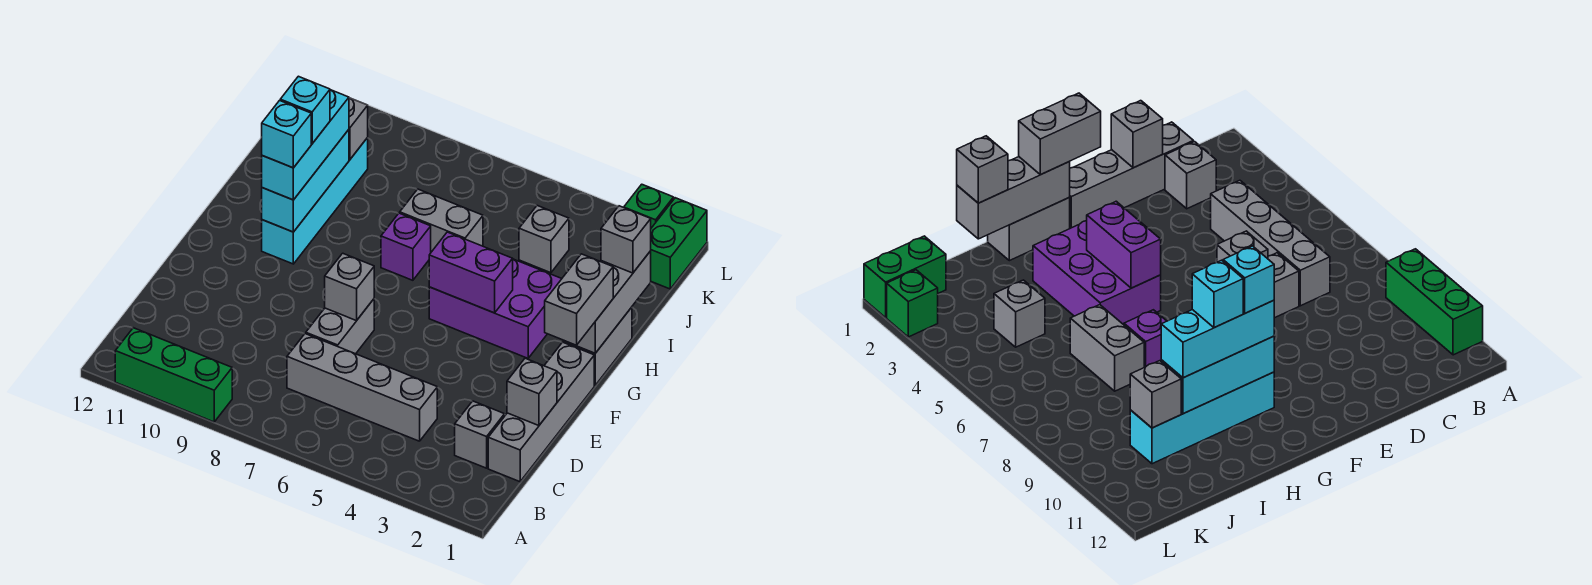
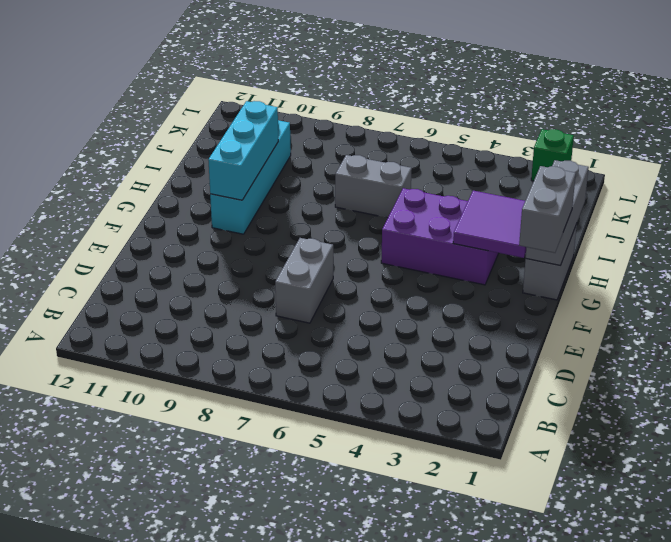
purple 2x2 tile [453,191,526,258] -> none
none -> green 1x3 brick [115,328,232,422]
none -> grey 1x4 brick [488,342,594,482]
none -> grey 1x1 brick [455,401,505,468]

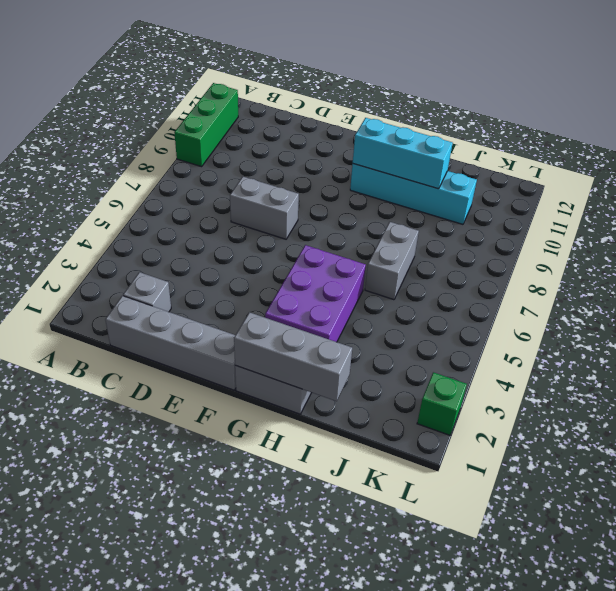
none -> grey 1x4 brick [287,334,437,441]
none -> purple 1x1 brick [381,213,431,280]
none -> grey 1x1 brick [519,206,569,273]

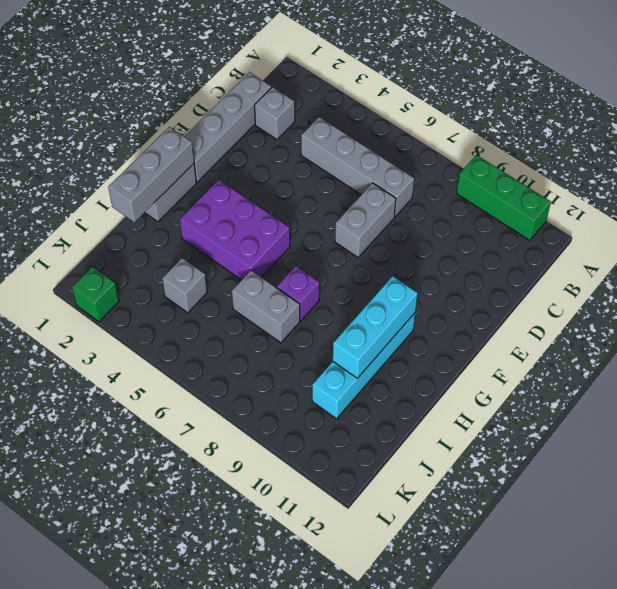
none -> green 1x2 brick [651,198,707,289]
none -> grey 1x1 brick [507,358,557,426]
none -> grey 1x1 brick [325,253,374,321]

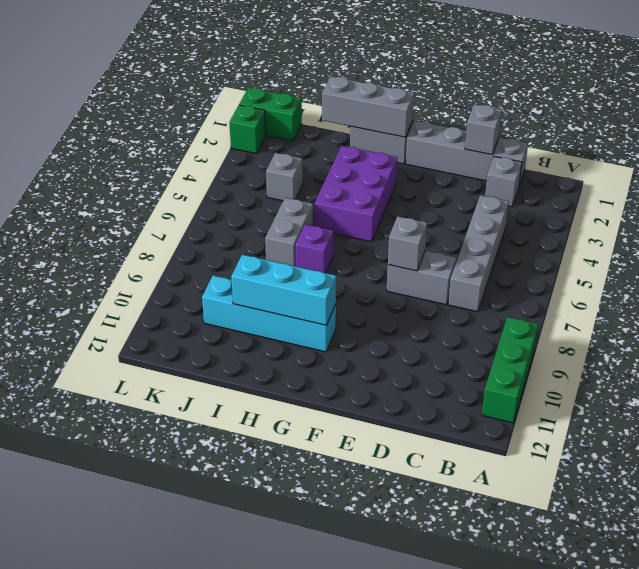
none -> purple 1x2 brick [429,232,513,313]
none -> grey 1x1 brick [349,98,368,160]
none -> grey 1x2 brick [545,254,613,345]

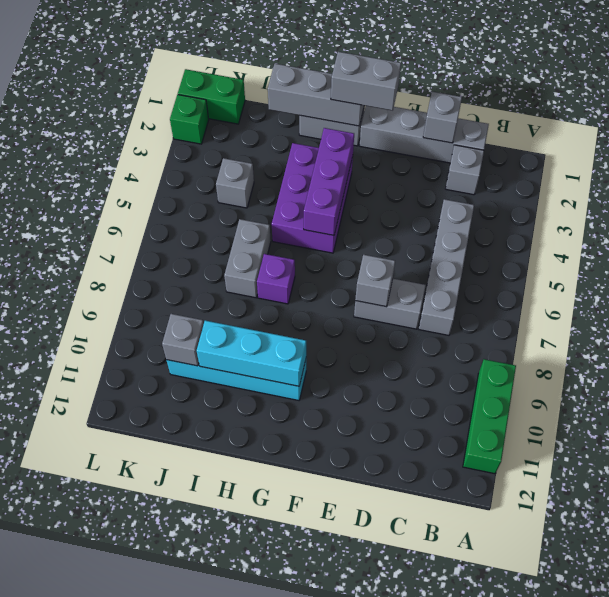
purple 1x3 brick [304,128,354,235] -> purple 1x2 brick [429,232,513,313]
none -> cyan 1x3 brick [262,90,349,200]
none -> grey 1x1 brick [601,206,651,273]
none -> cyan 1x1 brick [262,101,311,168]

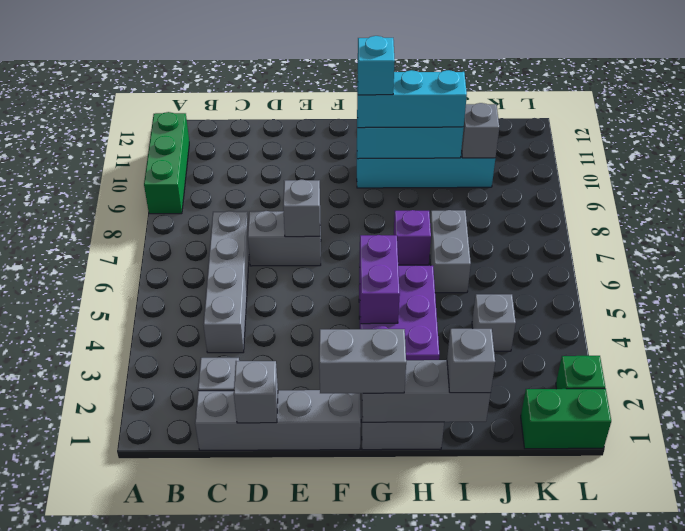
none -> cyan 1x1 brick [280,76,330,144]

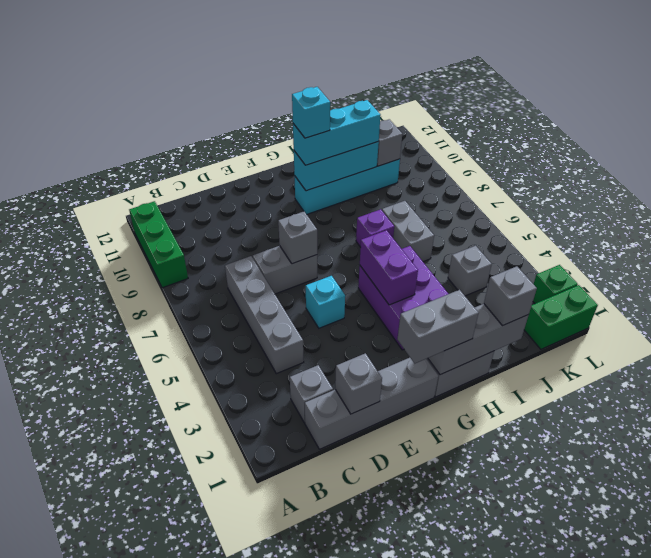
cyan 1x1 brick [306,276,345,328] -> cyan 1x1 brick moved to [280,76,330,144]

